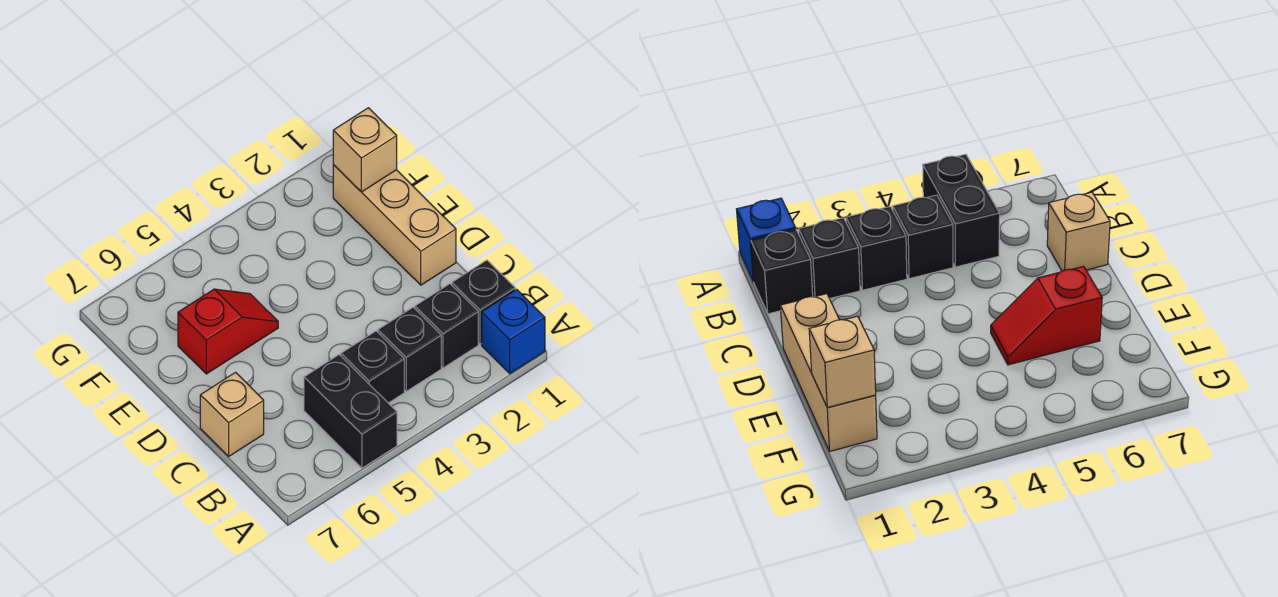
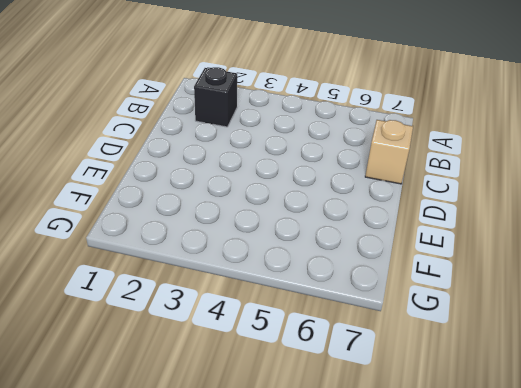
none -> blue 1x1 brick [482,289,545,374]
none -> black 1x2 brick [304,355,397,468]

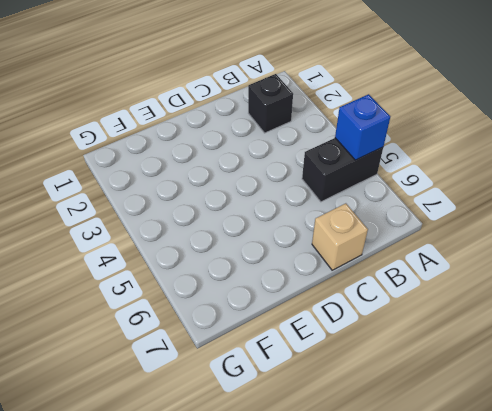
blue 1x1 brick [335,94,390,160] -> blue 1x1 brick moved to [482,289,545,374]
none -> black 1x1 brick [452,260,515,344]
none -> black 1x1 brick [378,307,441,391]

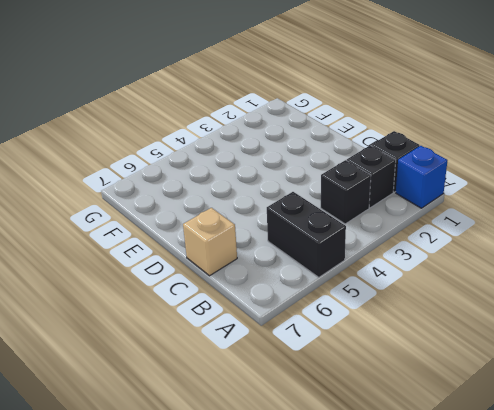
none -> black 1x1 brick [341,331,404,403]
none -> tan 1x3 brick [333,165,456,285]

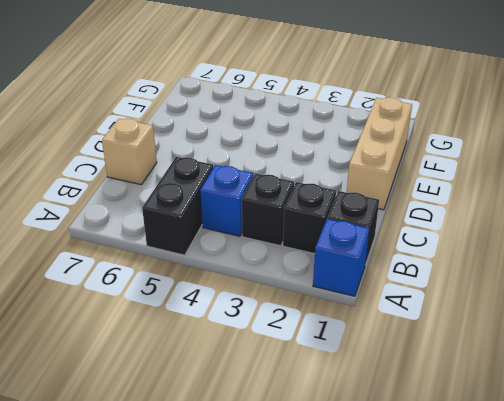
blue 1x1 brick [200,165,253,236] -> black 1x1 brick [341,331,404,403]
none -> red 1x2 slope [178,289,278,374]
none -> tan 1x1 brick [333,108,397,192]

